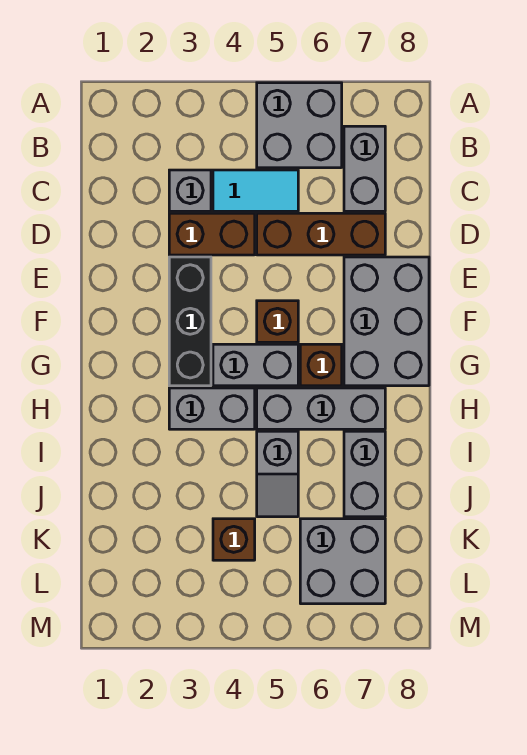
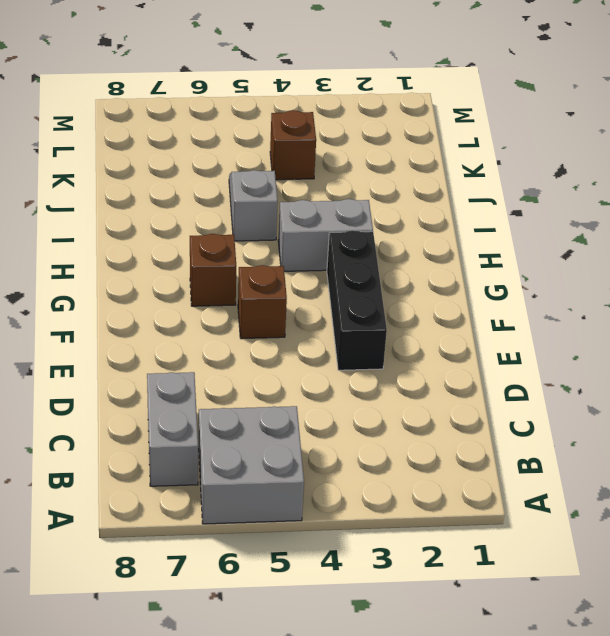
none -> grey 1x1 brick [169,170,211,211]
none -> cyan 1x2 tile [213,170,298,211]
none -> brown 1x2 brick [169,213,255,255]

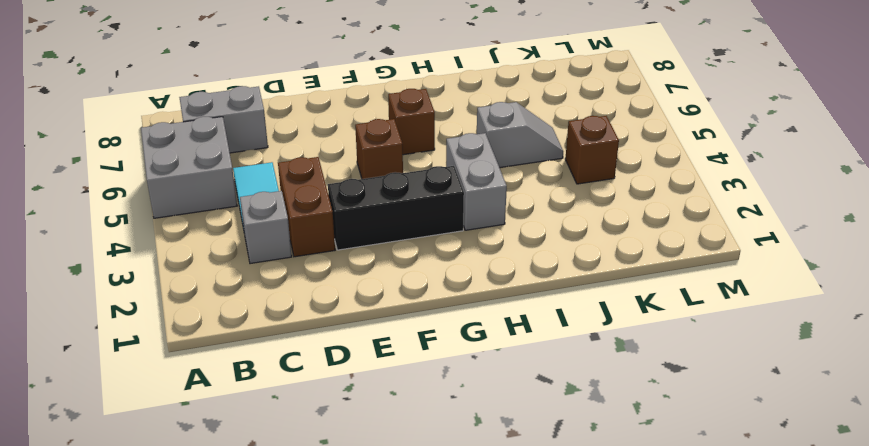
none -> brown 1x3 brick [257,213,385,255]
none -> grey 2x3 brick [344,257,429,386]
none -> grey 1x2 brick [213,344,298,386]

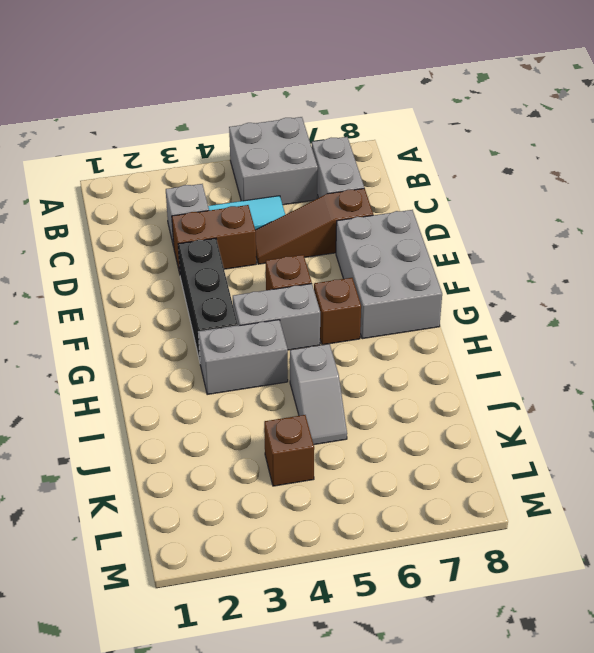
brown 1x3 slope [255,188,373,264] -> brown 1x3 brick [257,213,385,255]
none -> grey 1x3 brick [257,388,385,429]
none -> grey 1x2 brick [344,431,385,517]
none -> grey 2x2 brick [300,519,385,604]

